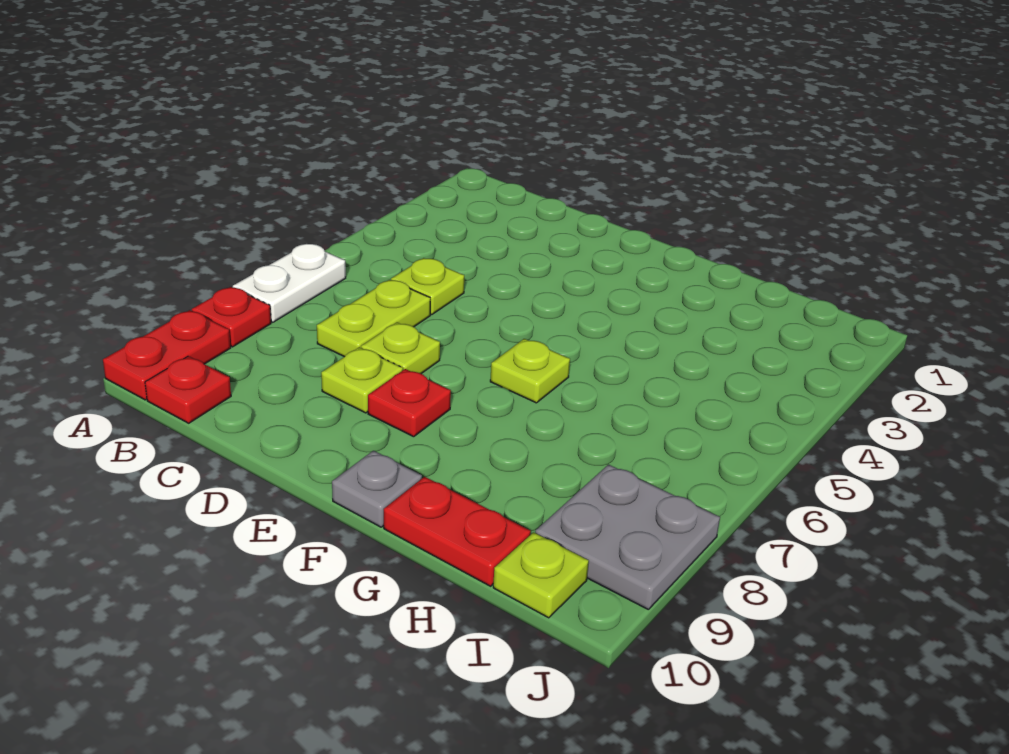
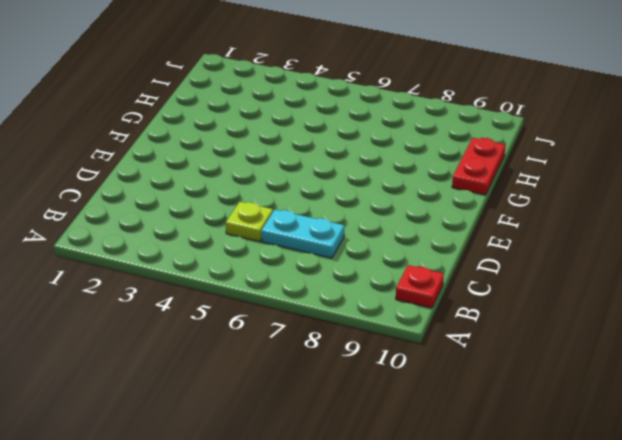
cyan 1x2 plate [261,210,344,258] -> lime 1x2 plate [317,280,430,357]
none -> white 1x2 plate [233,244,346,322]
none -> red 1x1 plate [192,287,271,347]
none -> red 1x2 plate [103,310,231,400]

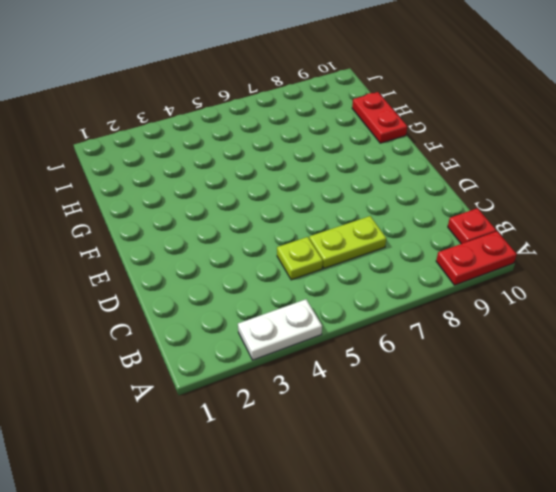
white 1x2 plate [238,299,322,360] -> white 1x2 plate moved to [233,244,346,322]
none -> red 1x1 plate [192,287,271,347]
none -> lime 1x1 plate [361,322,440,374]
none -> lime 1x1 plate [321,347,403,413]

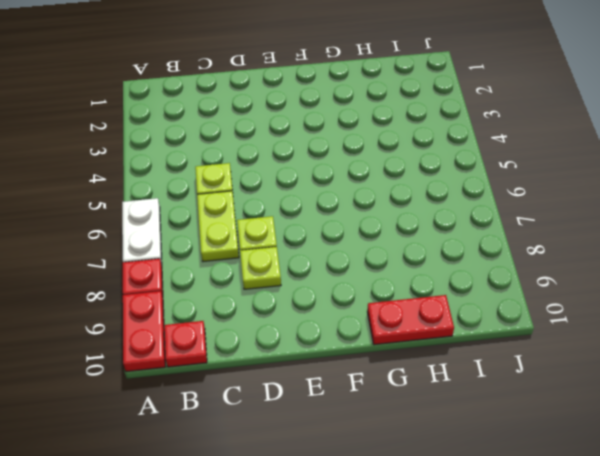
none -> red 1x1 plate [368,369,451,437]
none -> lime 1x1 plate [490,339,570,403]
none -> grey 1x1 plate [332,451,422,527]

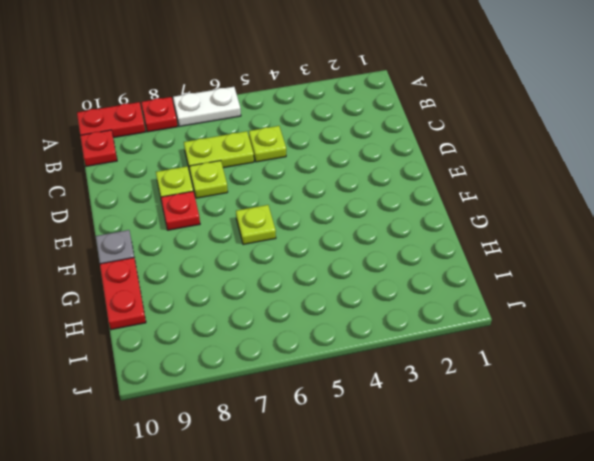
none -> grey 2x2 plate [535,464,720,610]
none -> lime 1x1 plate [493,532,589,618]

